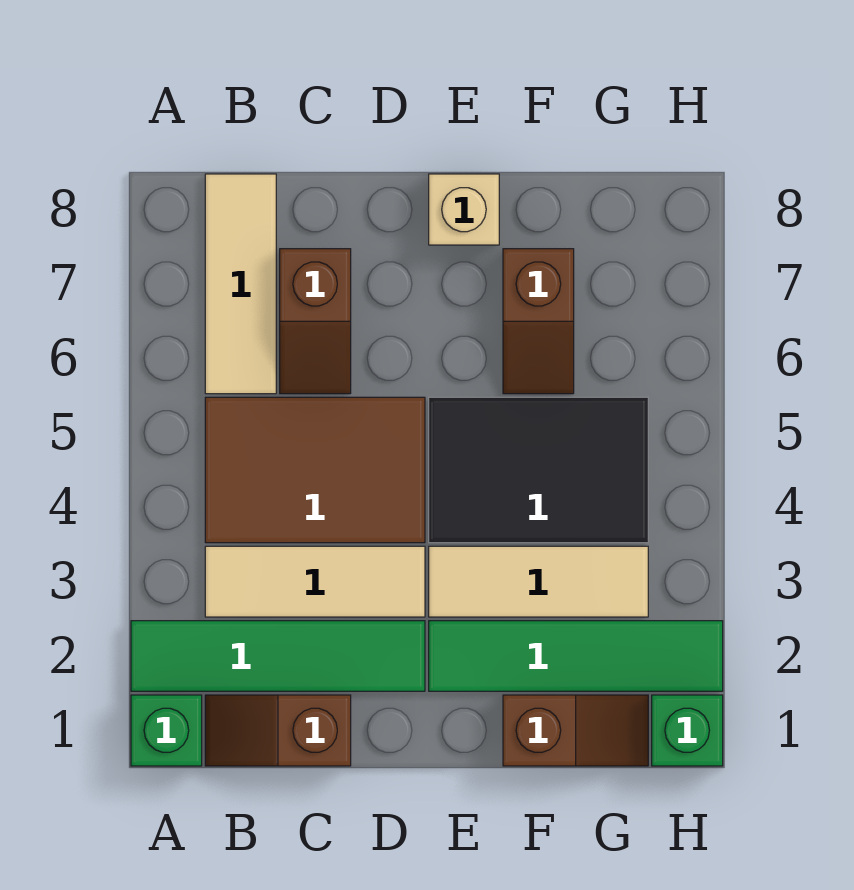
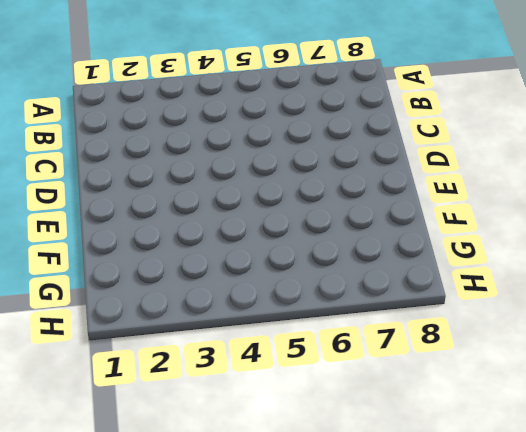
none -> green 1x1 brick [131,695,202,766]
none -> green 1x4 tile [131,621,425,691]
none -> brown 1x2 slope [205,695,351,766]

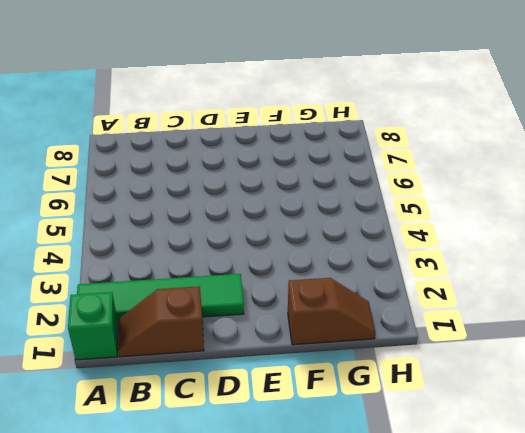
none -> tan 1x3 tile [205,546,425,617]
none -> brown 2x3 tile [205,397,425,543]
none -> tan 1x3 tile [205,174,276,394]

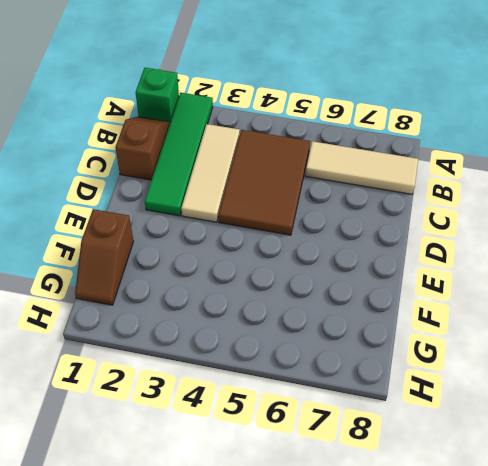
none -> brown 1x2 slope [280,249,351,394]
none -> green 1x4 tile [429,621,723,691]
none -> tan 1x3 tile [429,546,648,617]

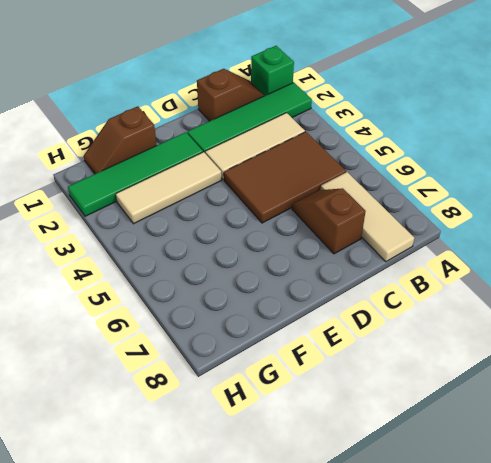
none -> black 2x3 tile [429,397,648,543]
none -> tan 1x1 brick [429,174,499,245]
none -> brown 1x2 slope [503,249,574,394]

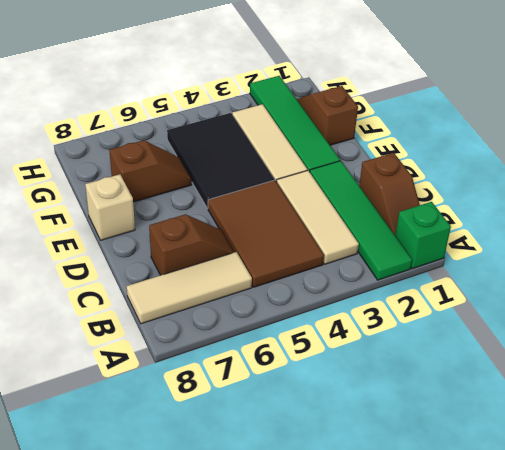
none -> green 1x1 brick [652,695,723,766]

